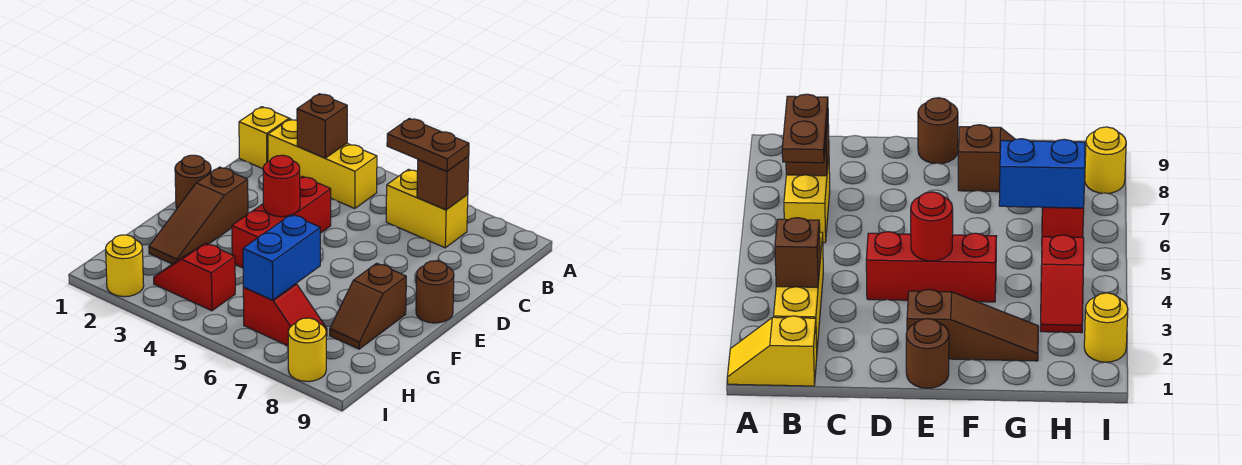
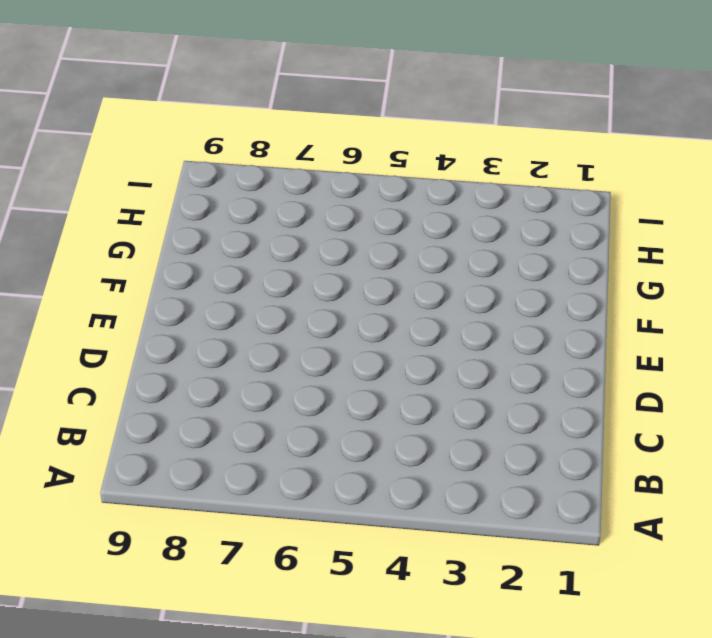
none -> yellow 1x2 slope [239,107,290,169]
none -> yellow 1x3 brick [268,119,377,209]
none -> yellow 1x2 brick [386,169,468,248]

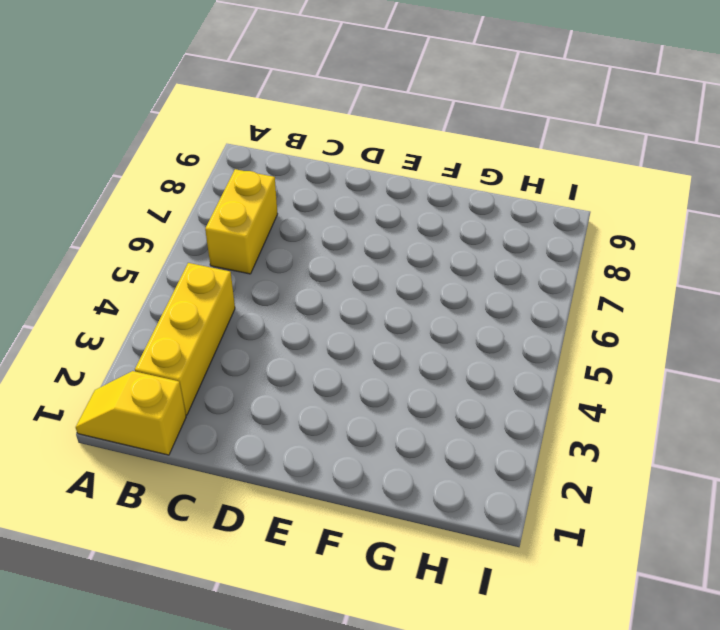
none -> red 1x3 brick [232,176,331,268]
none -> brown 1x1 round brick [175,155,211,208]
none -> brown 1x3 slope [149,167,248,264]

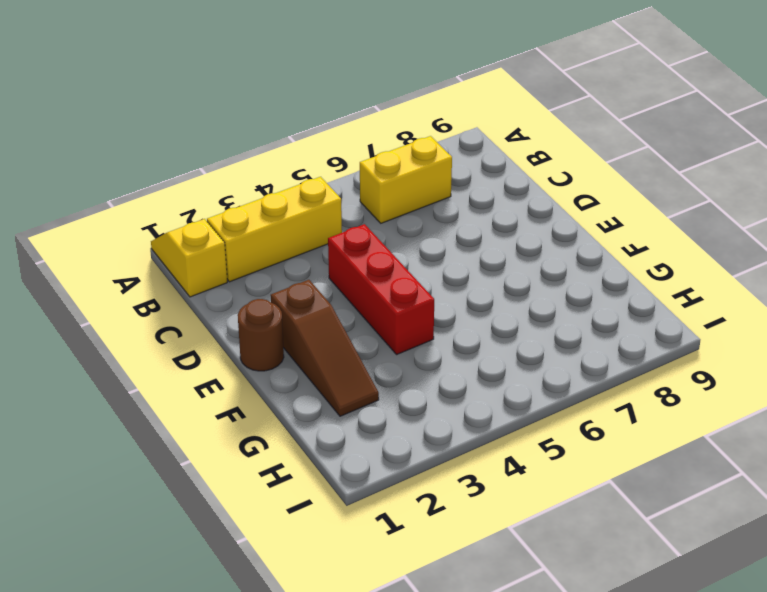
none -> brown 1x1 round brick [416,261,454,323]
none -> brown 1x2 slope [330,263,406,349]
none -> red 1x2 slope [154,243,235,311]

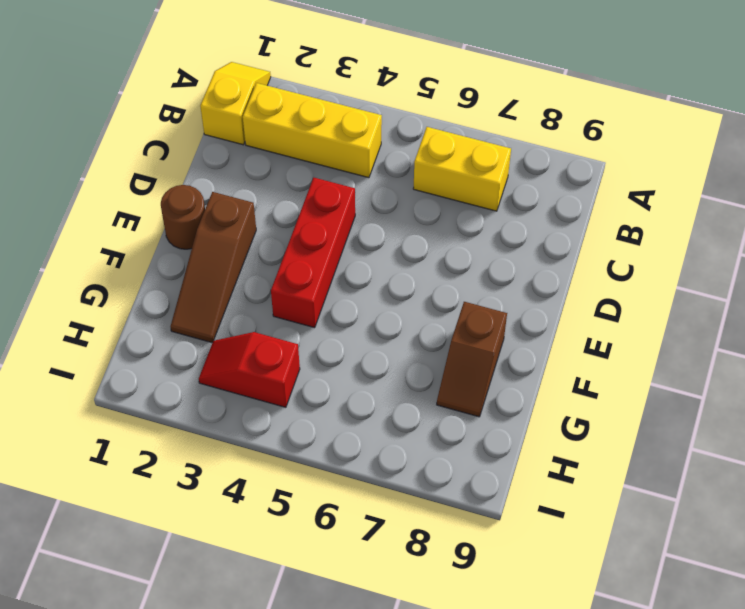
none -> brown 1x1 round brick [416,261,454,323]
none -> red 1x2 slope [243,284,327,346]
none -> yellow 1x1 round brick [106,235,144,297]

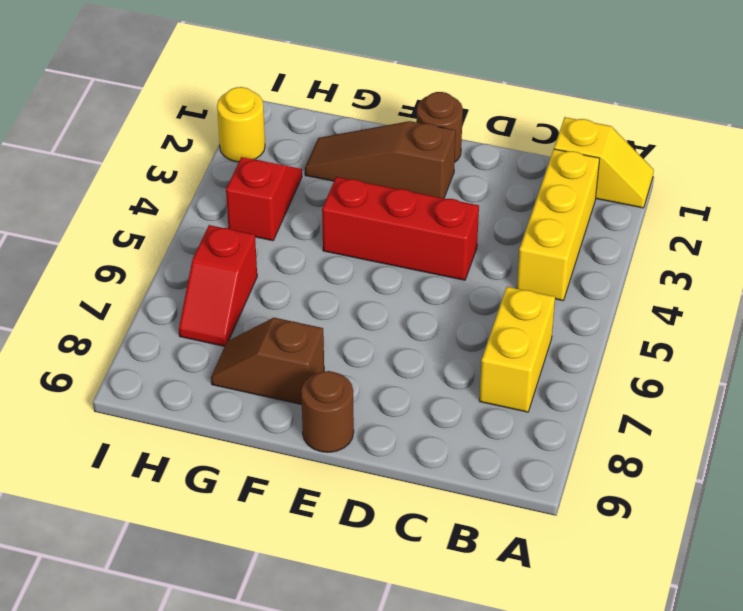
none -> yellow 1x1 round brick [288,318,326,381]
none -> brown 1x1 brick [297,94,347,158]
none -> brown 1x1 brick [417,156,469,210]

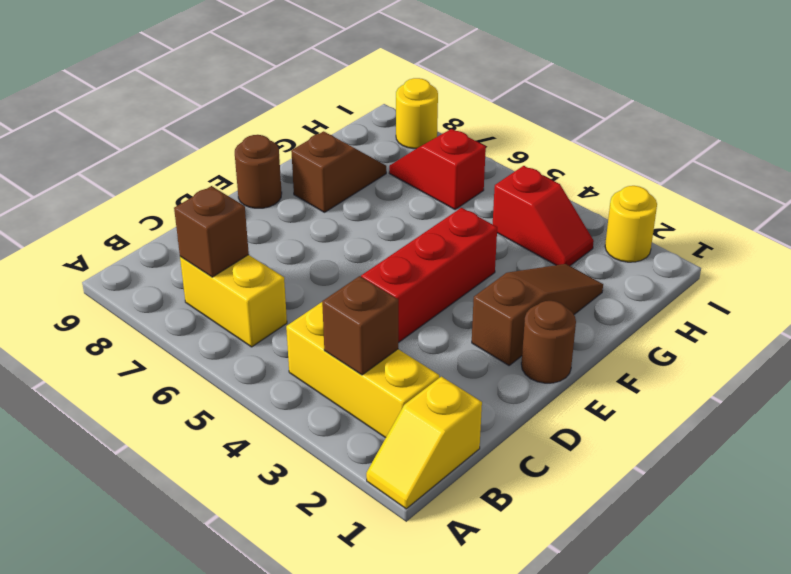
none -> red 1x1 round brick [263,155,300,217]
none -> blue 1x2 brick [243,215,320,300]
none -> brown 1x2 plate [387,118,469,171]

